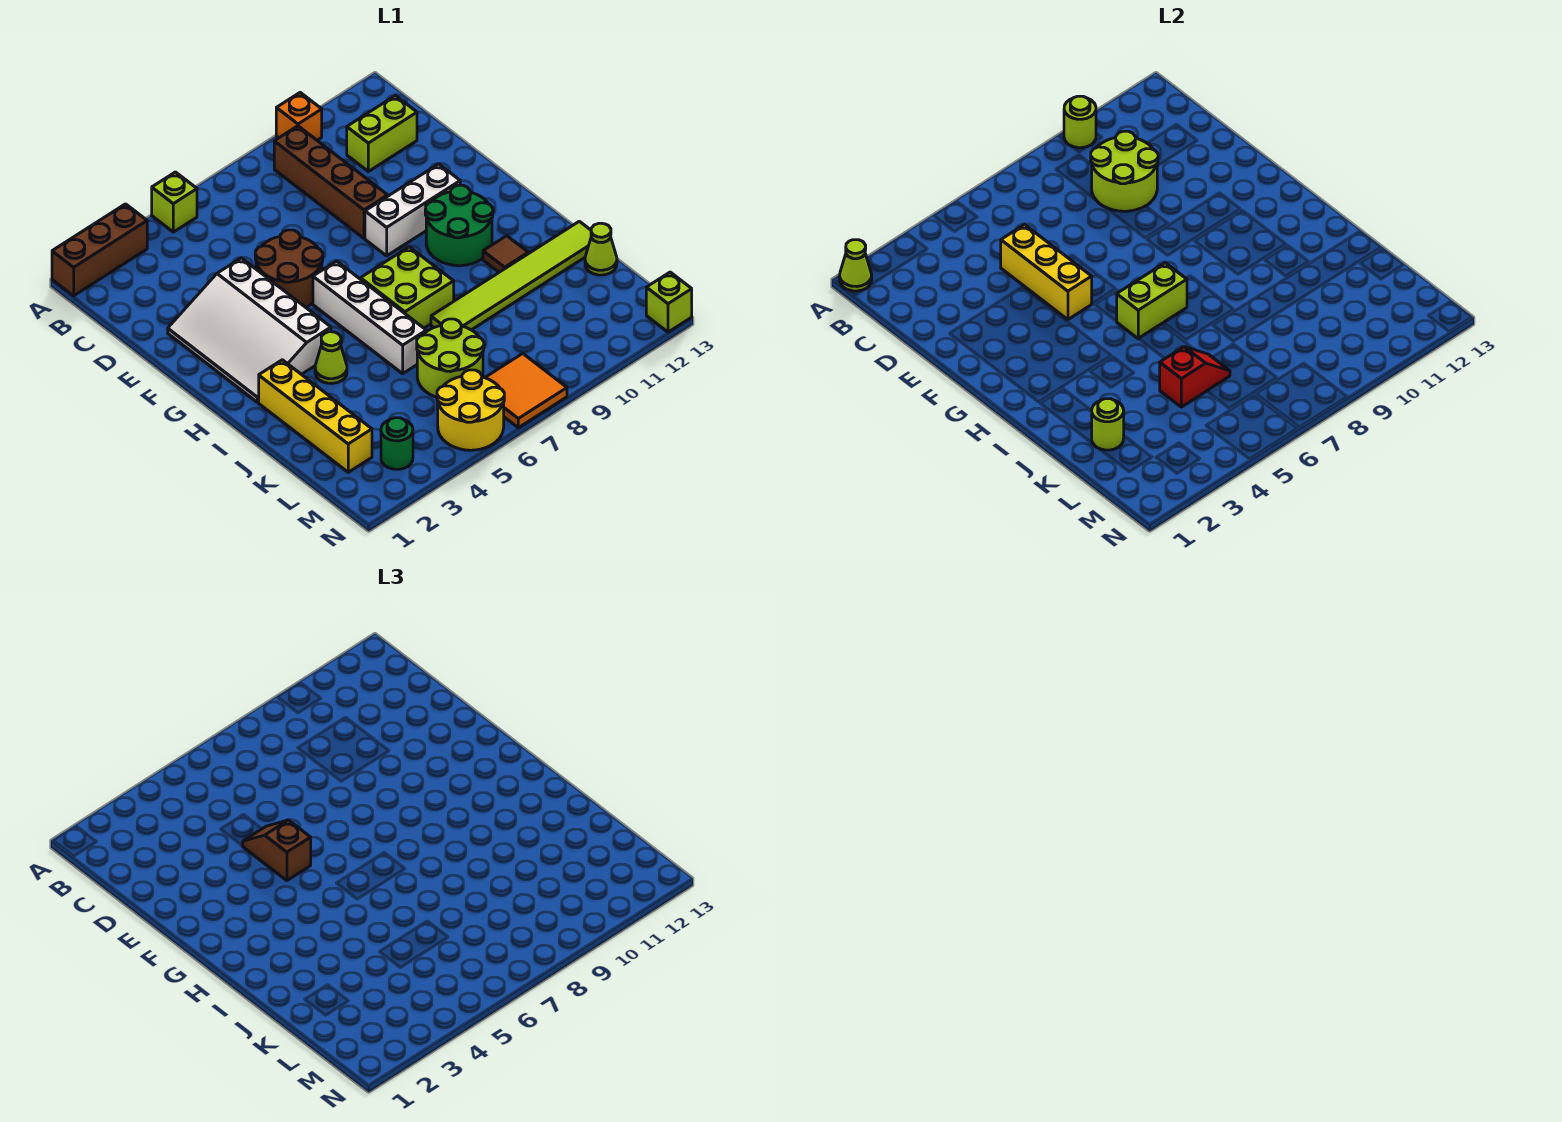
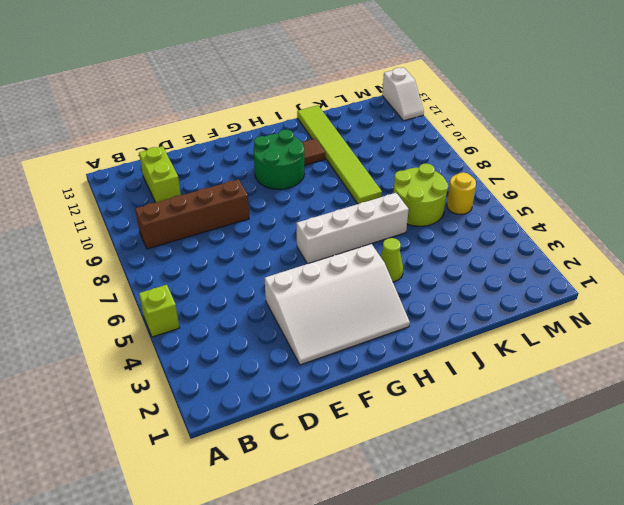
yellow 1x1 round brick [447,172,476,214] -> yellow 2x2 round brick [437,370,504,450]
white 1x2 slope [382,68,424,121] -> lime 1x1 brick [646,272,692,332]
none -> brown 1x3 brick [52,204,147,296]
none -> orange 1x1 brick [276,93,322,140]
none -> brown 2x2 round brick [255,230,323,307]

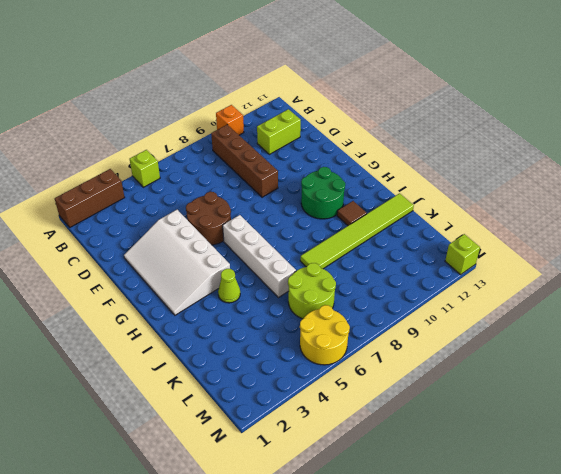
none -> white 1x3 brick [365,164,460,256]
none -> lime 2x2 brick [361,247,454,328]
none -> yellow 1x4 brick [259,360,372,472]

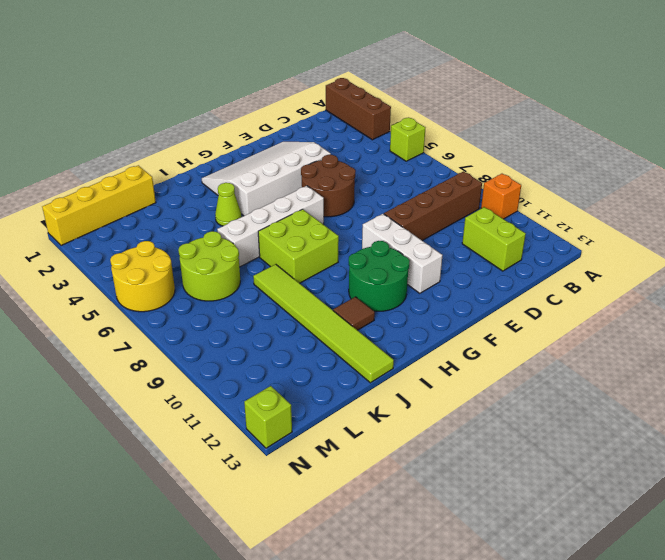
yellow 1x4 brick [42,165,156,246] -> yellow 1x4 brick moved to [259,360,372,472]
none -> lime 1x1 cone [585,223,617,275]
none -> green 1x1 round brick [381,418,413,469]
none -> orange 2x2 tile [485,354,567,428]

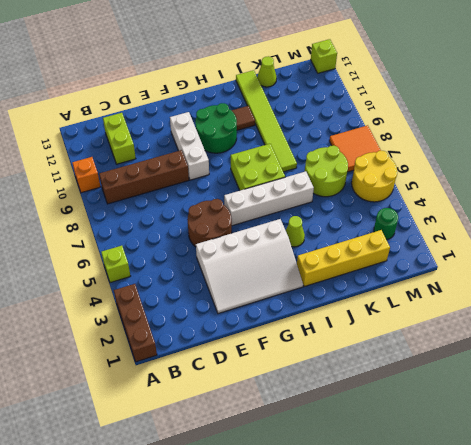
none -> lime 1x1 cone [840,240,872,291]
none -> lime 1x1 round brick [1064,96,1096,148]
none -> lime 2x2 round brick [1091,131,1158,211]

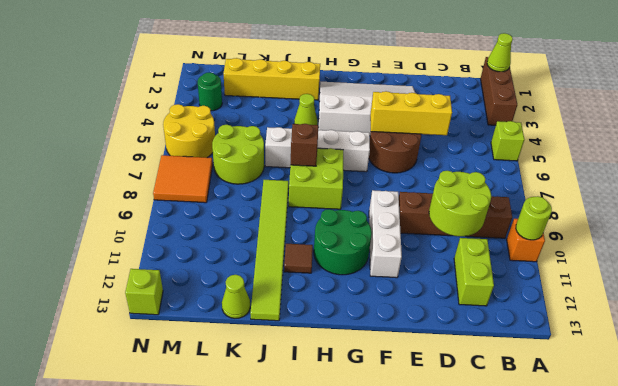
brown 1x1 brick [291,124,318,166] -> none
none -> lime 1x2 brick [1116,263,1187,339]
none -> lime 1x1 round brick [1092,399,1124,450]
none -> red 1x2 slope [1160,347,1230,407]

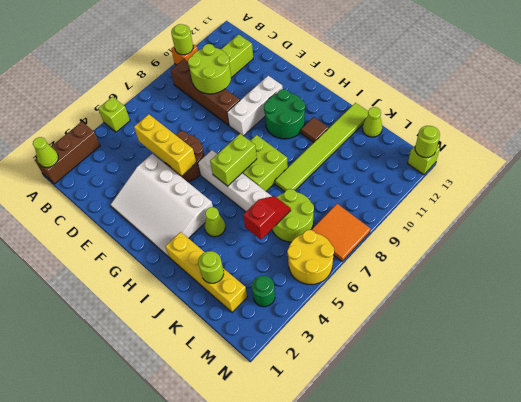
lime 1x1 round brick [415,126,440,158] -> none
none -> brown 1x2 slope [243,820,311,881]

